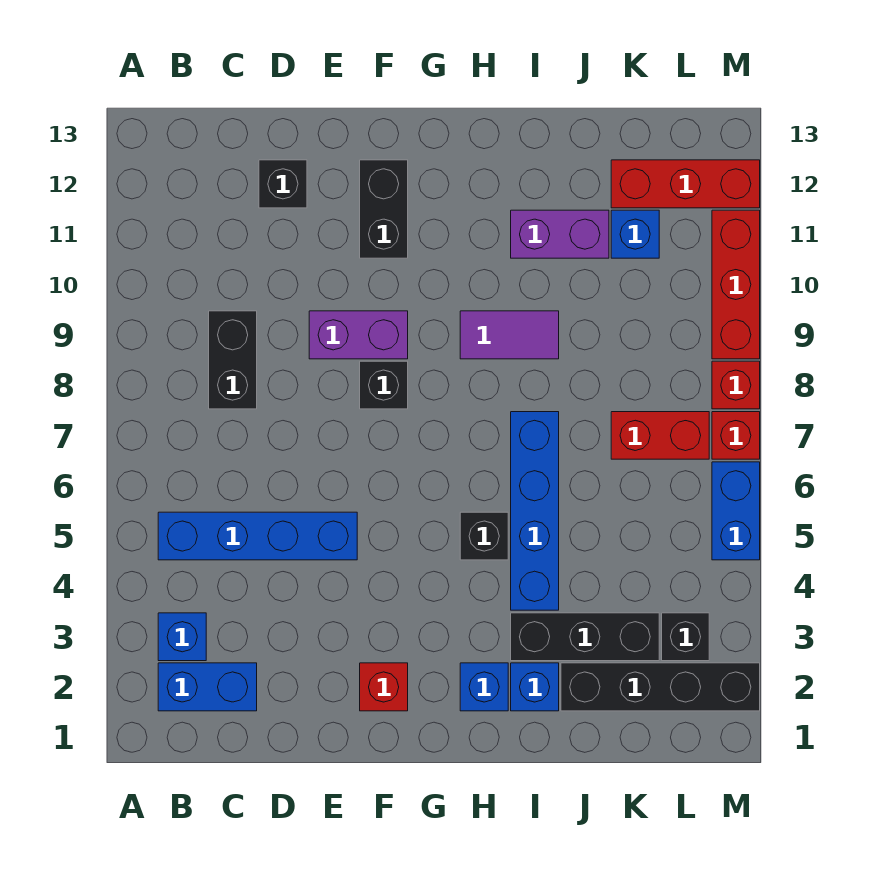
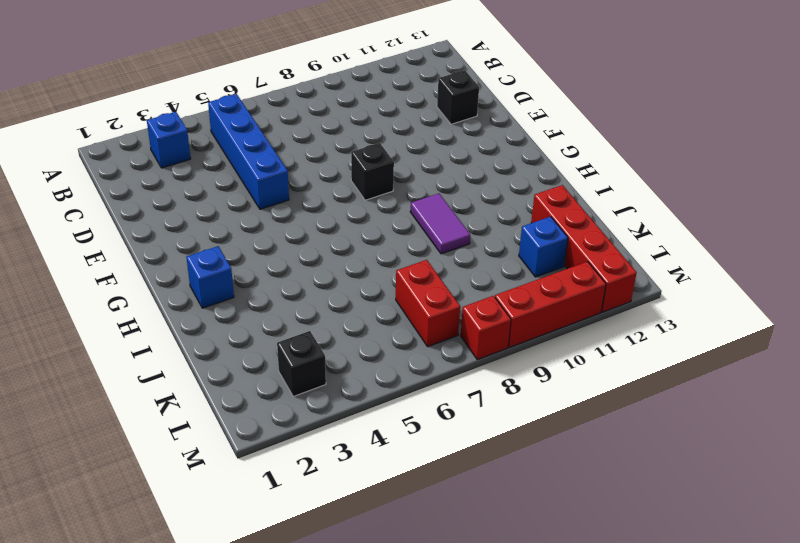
red 1x4 brick [531,185,637,312] -> red 1x3 brick [611,160,760,208]
none -> blue 1x2 brick [158,663,257,711]
none -> black 1x2 brick [209,311,257,409]
none -> purple 1x2 brick [309,311,408,359]

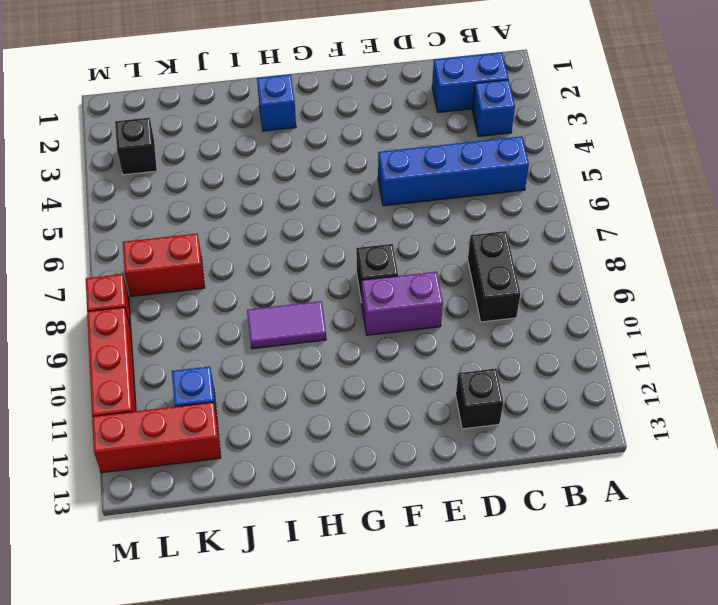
none -> red 1x1 brick [360,663,408,711]
none -> black 1x2 brick [360,160,408,258]
none -> black 1x1 brick [460,512,508,560]

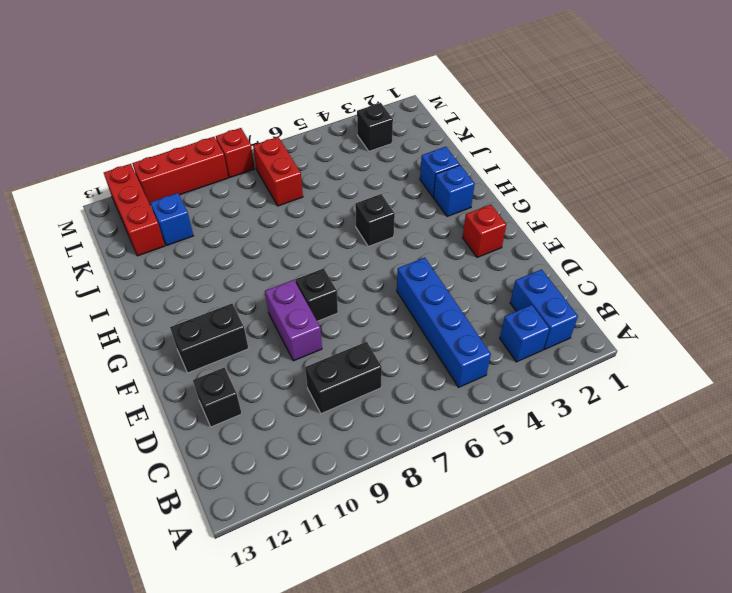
none -> purple 1x2 tile [460,311,559,359]
none -> black 1x3 brick [511,613,659,661]
none -> blue 1x4 brick [511,412,559,610]

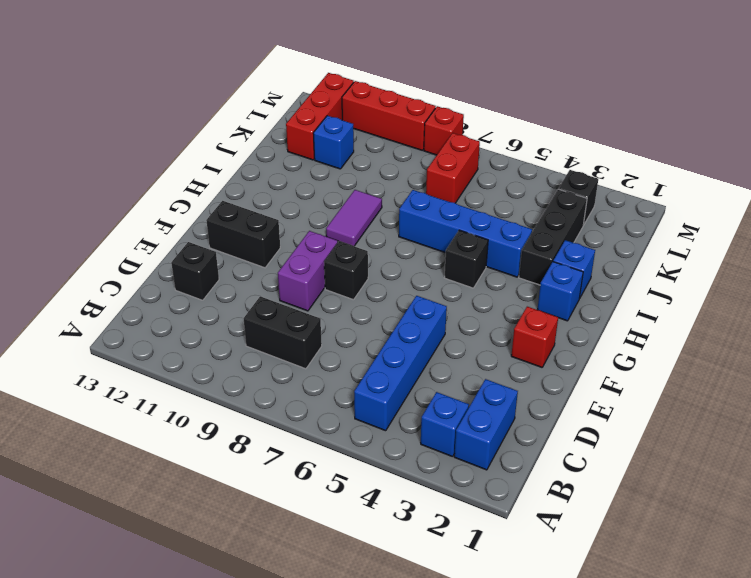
none -> purple 1x2 brick [511,210,609,258]
none -> black 1x4 brick [561,663,760,711]
none -> blue 1x2 brick [712,462,760,560]

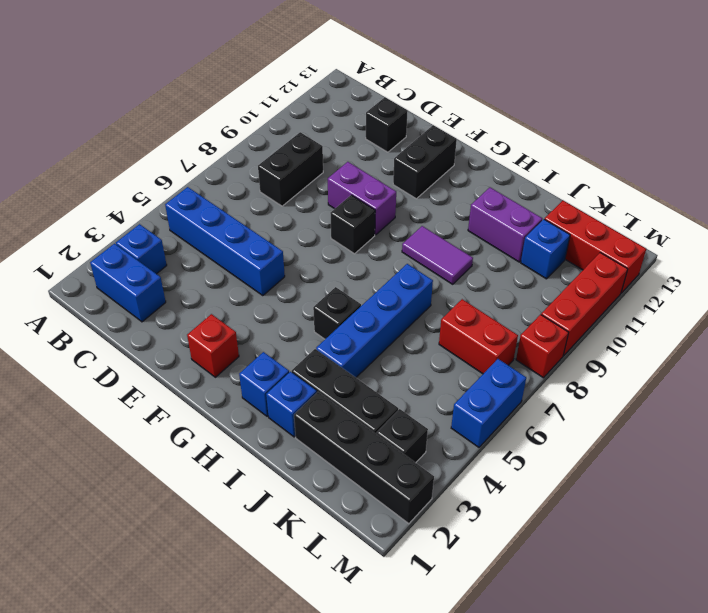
none -> red 1x1 brick [712,412,760,459]

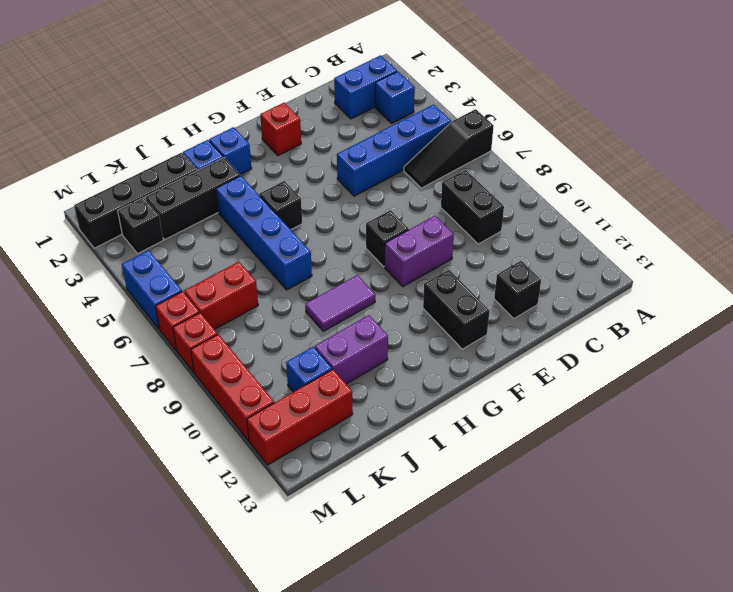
black 1x3 slope [404,109,494,188] -> none

